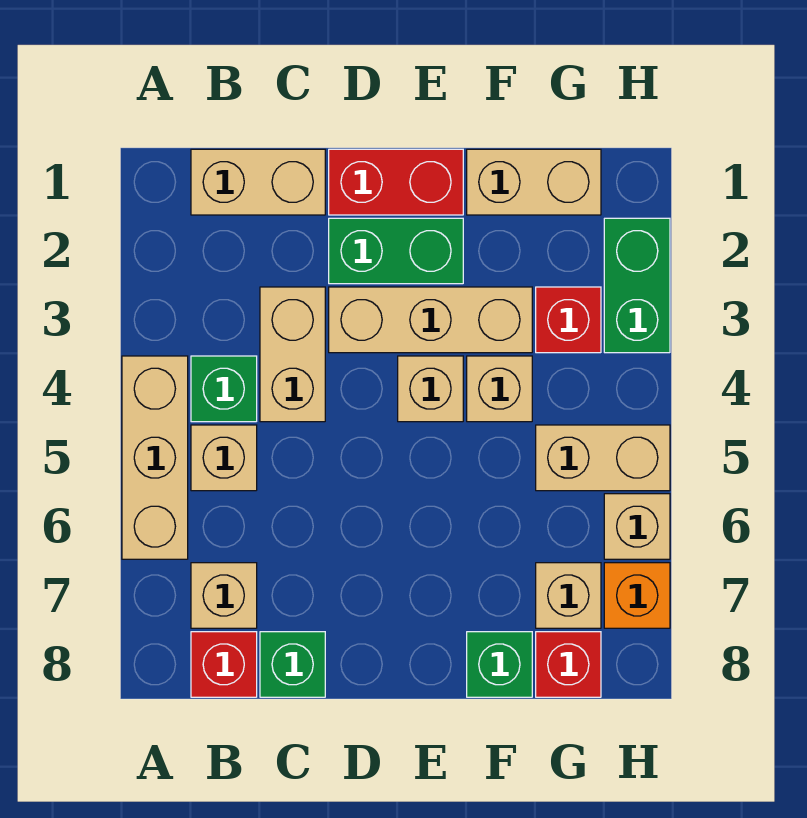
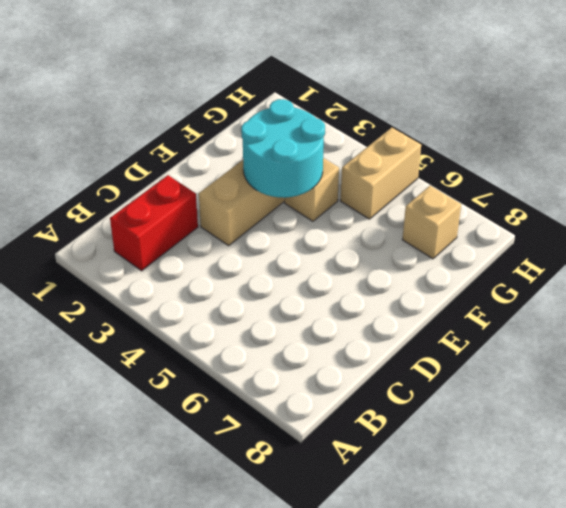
red 1x2 brick [110,175,198,271] -> red 1x2 brick moved to [329,149,463,215]
cyan 2x2 round brick [241,99,325,198] -> none
none -> tan 1x3 brick [122,356,188,559]
none -> tan 1x2 brick [191,149,325,215]
none -> green 1x1 brick [191,356,257,422]

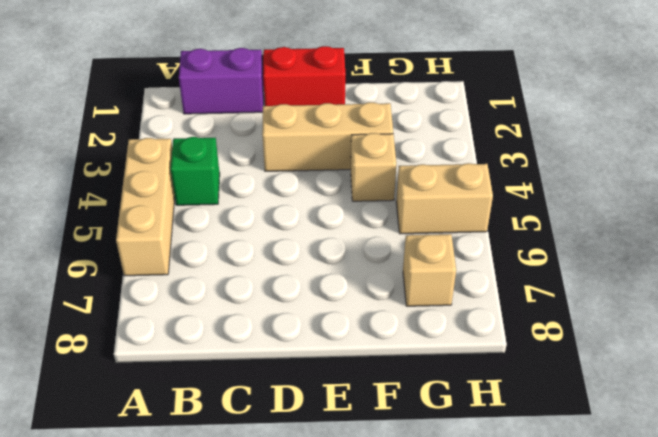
purple 1x2 brick [179,48,264,114] -> tan 1x2 brick [191,149,325,215]
none -> tan 1x1 brick [191,425,257,491]
none -> tan 1x1 brick [191,563,257,628]
none -> red 1x1 brick [191,632,257,697]

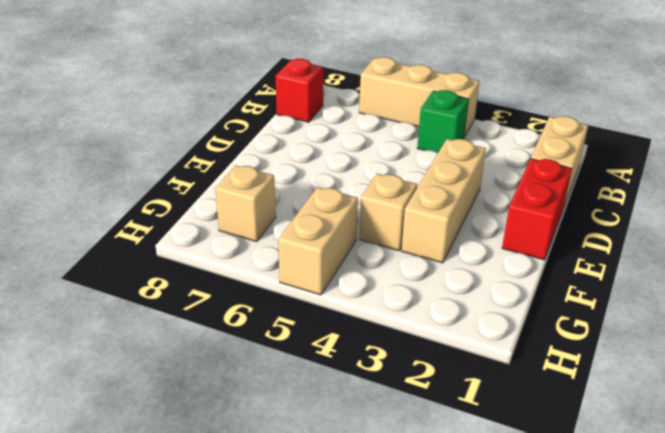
none -> tan 1x1 brick [191,425,257,491]
none -> tan 1x1 brick [191,563,257,628]
none -> tan 1x2 brick [260,287,325,422]

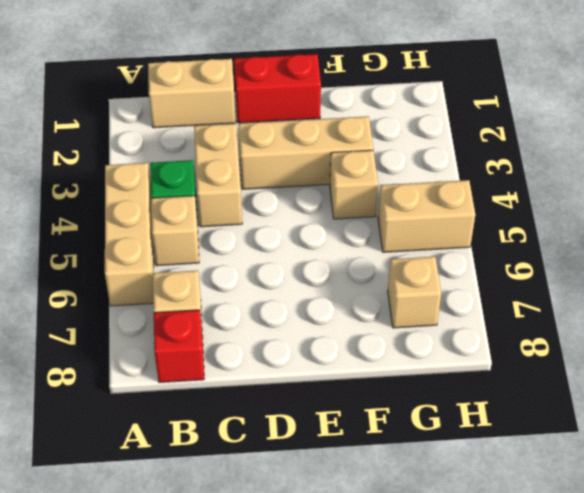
none -> green 1x1 brick [260,632,325,697]
none -> green 1x2 brick [329,218,463,284]
none -> tan 1x1 brick [398,356,463,422]

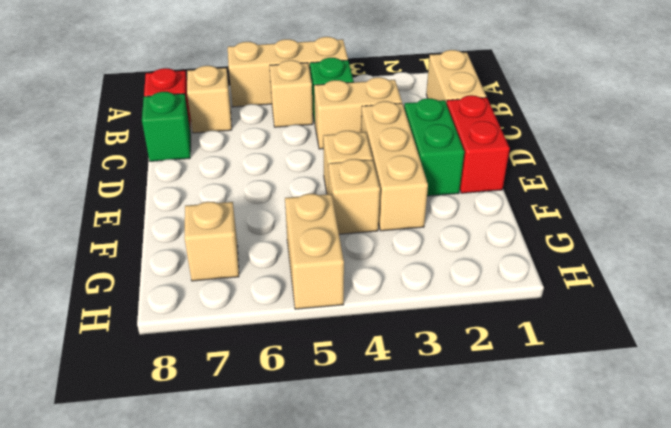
none -> tan 1x2 brick [467,149,601,215]
none -> green 1x1 brick [467,632,532,697]
none -> red 1x1 brick [536,287,601,353]

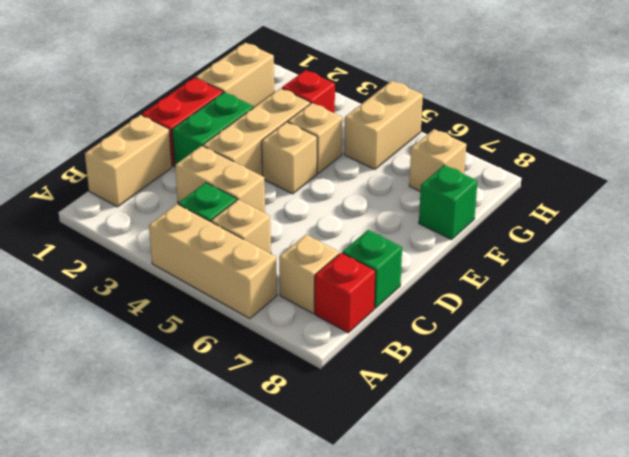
none -> red 1x1 brick [536,632,601,697]
none -> green 1x2 brick [604,218,670,353]
none -> tan 1x1 brick [604,494,670,559]

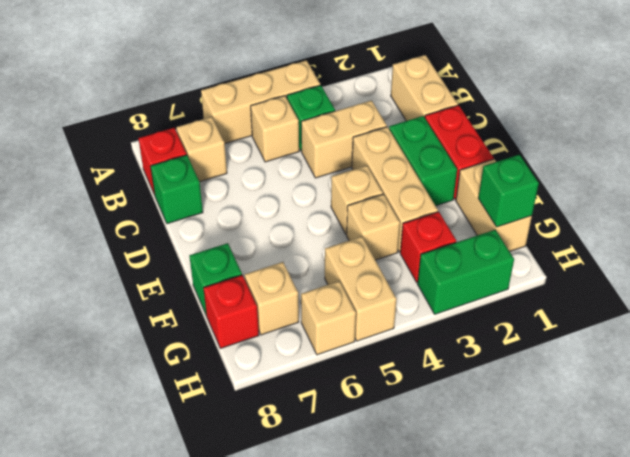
green 1x1 brick [478,155,539,227] -> none
none -> orange 1x1 brick [604,563,670,628]

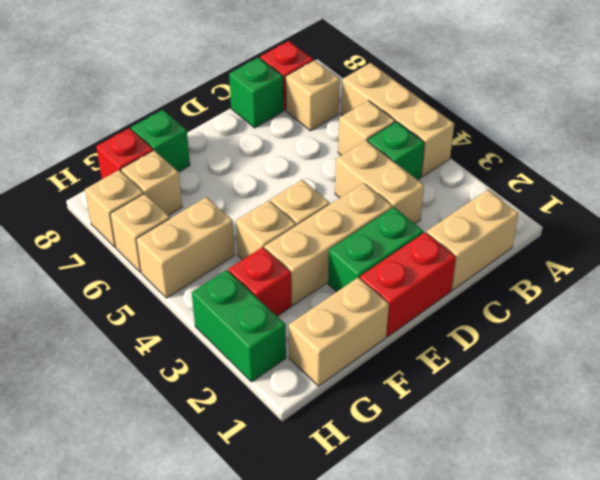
tan 1x1 brick [85,170,144,247] -> orange 1x1 brick [604,563,670,628]

